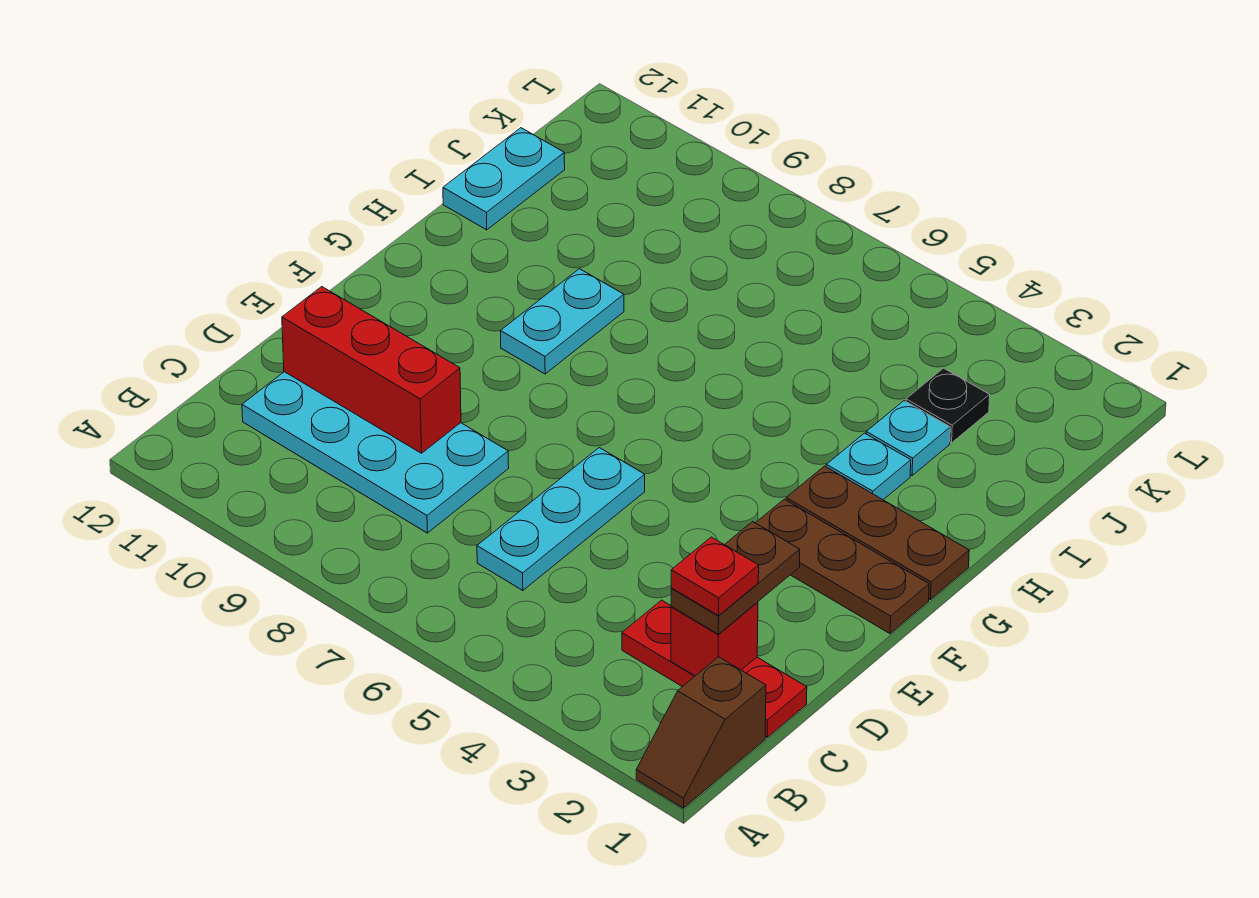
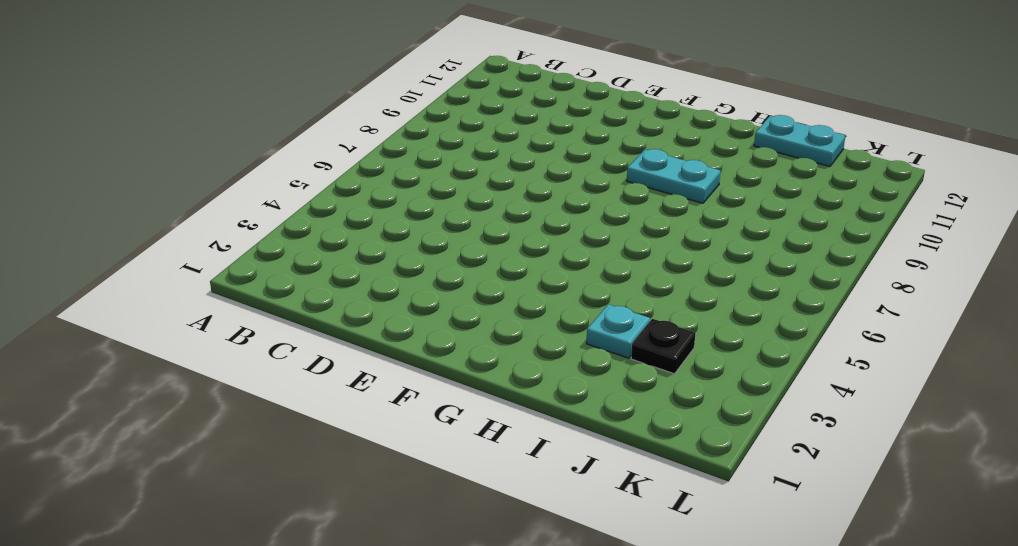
none -> brown 1x2 slope [636,657,766,808]
none -> red 1x3 plate [622,600,807,737]
none -> cyan 1x3 plate [477,448,645,590]

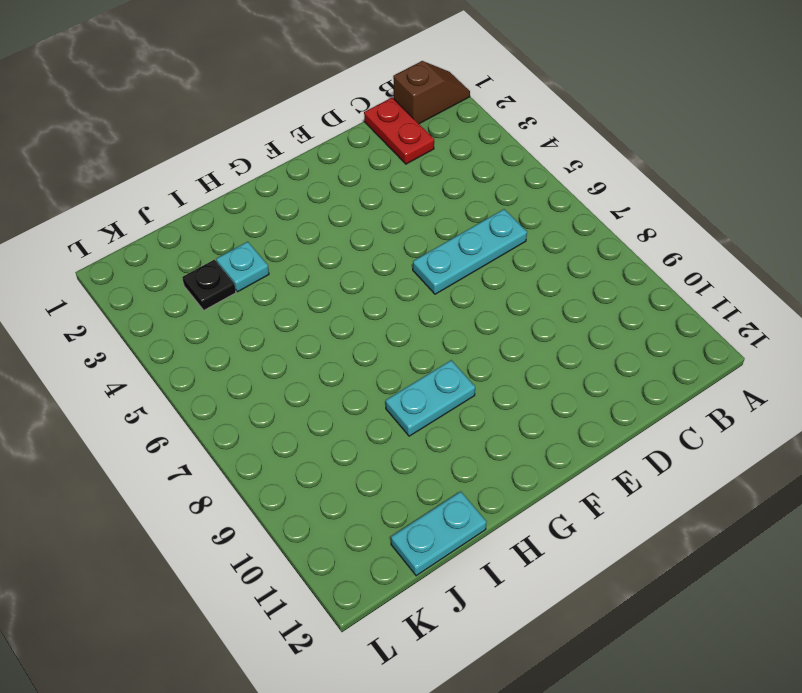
red 1x2 plate [364,98,434,164] -> red 1x3 plate [622,600,807,737]
none -> cyan 2x4 plate [242,372,509,533]
none -> brown 1x3 plate [756,499,929,634]
none -> brown 1x3 plate [786,466,969,600]

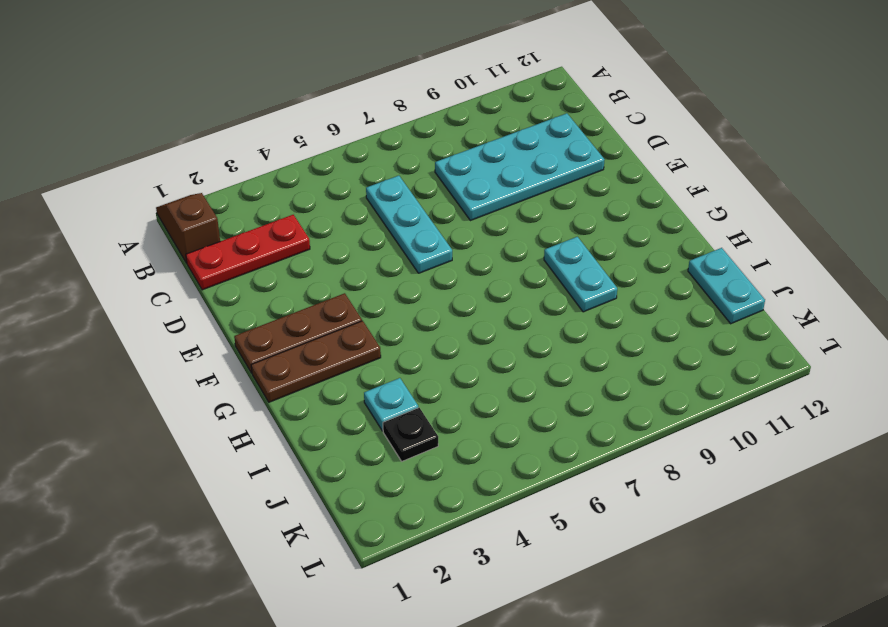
none -> cyan 1x1 plate [826,433,911,500]
none -> red 1x1 brick [671,602,758,676]
none -> red 1x3 brick [282,287,461,453]

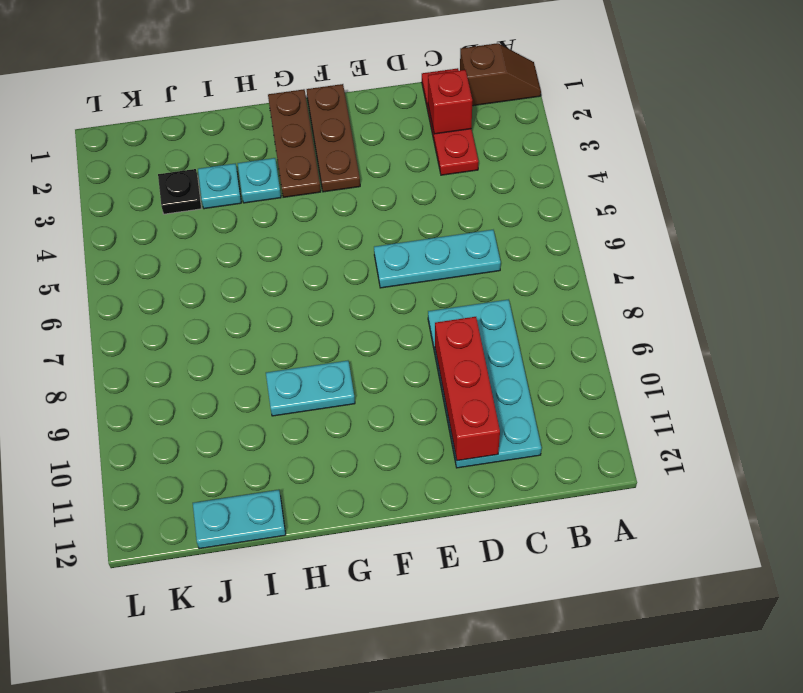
none -> brown 1x2 plate [671,522,800,634]
none -> red 1x1 plate [671,537,759,616]

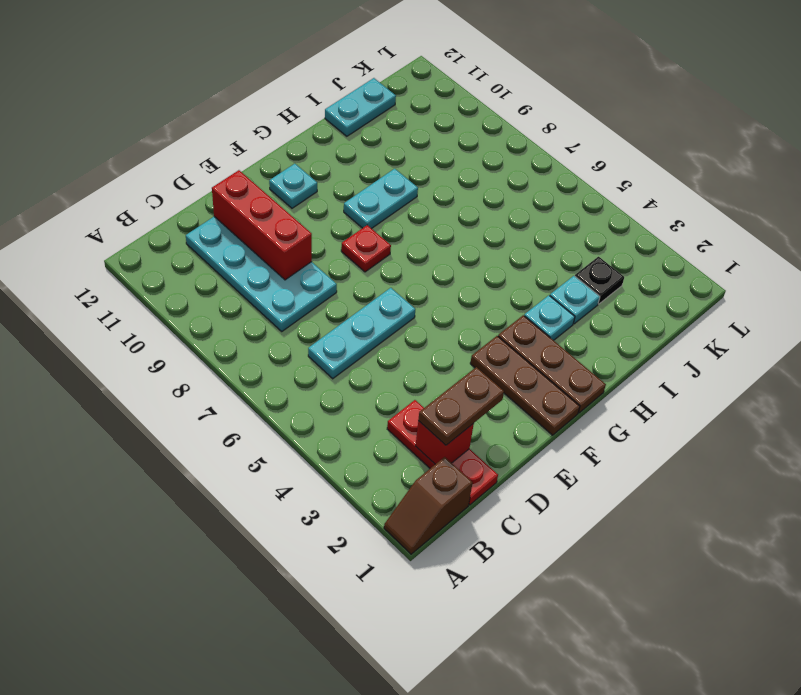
red 1x1 plate [341,225,391,272] -> red 1x1 plate moved to [671,537,759,616]
cyan 1x1 plate [269,164,317,208] -> none

